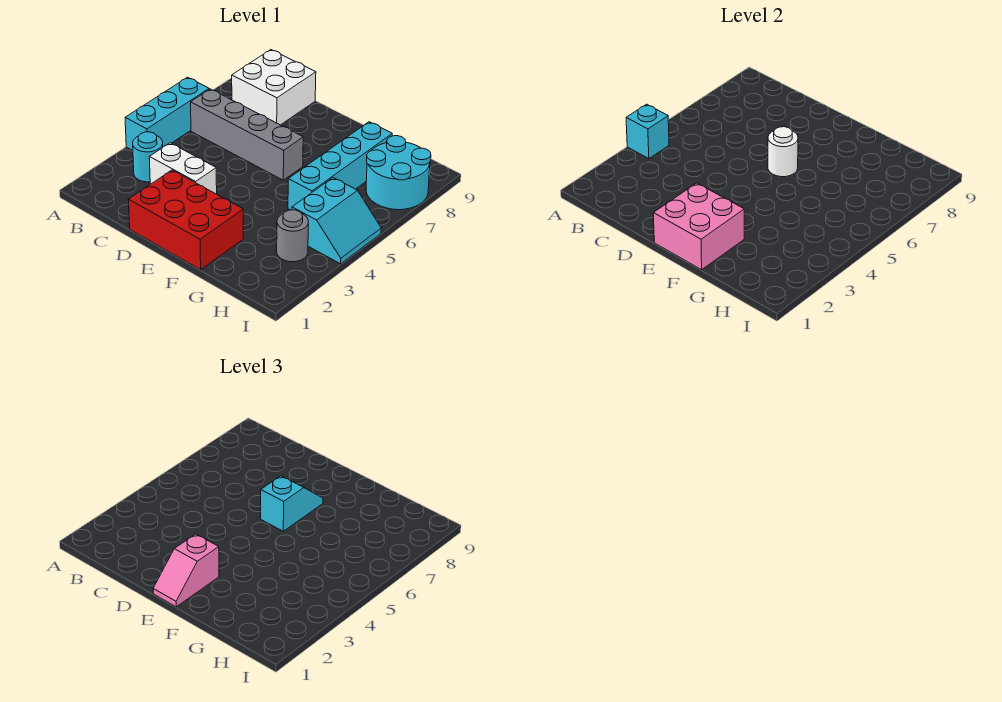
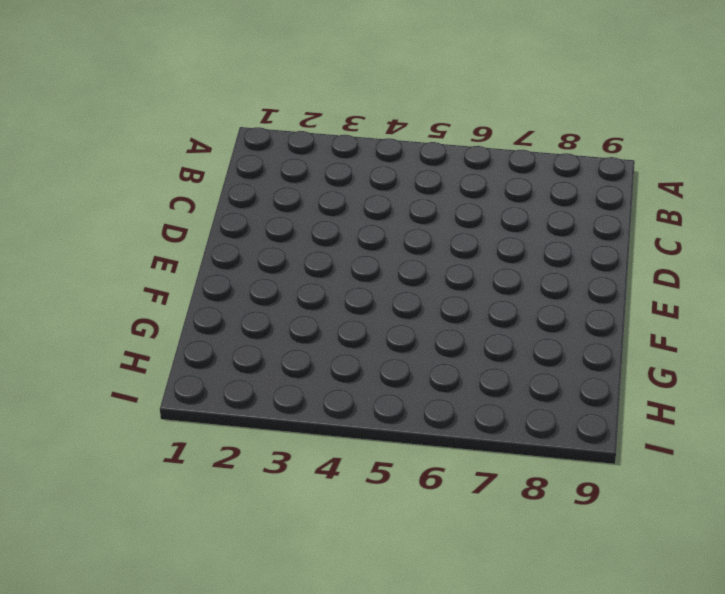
none -> cyan 1x3 brick [125,77,209,150]
none -> cyan 1x1 round brick [133,132,163,182]
none -> grey 1x4 brick [191,89,303,180]

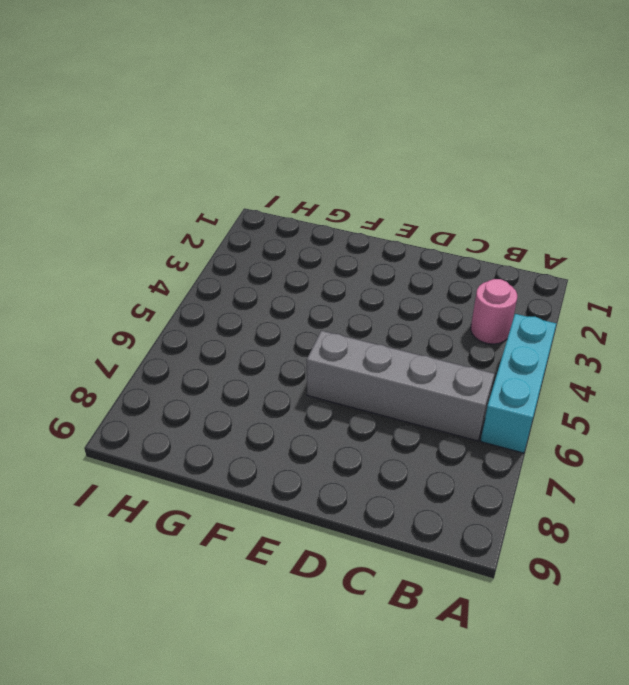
pink 1x1 round brick [471,279,517,344] -> cyan 1x1 round brick [133,132,163,182]
none -> white 2x2 brick [232,50,316,125]
none -> white 1x2 brick [149,143,217,194]
none -> red 2x3 brick [129,170,243,270]

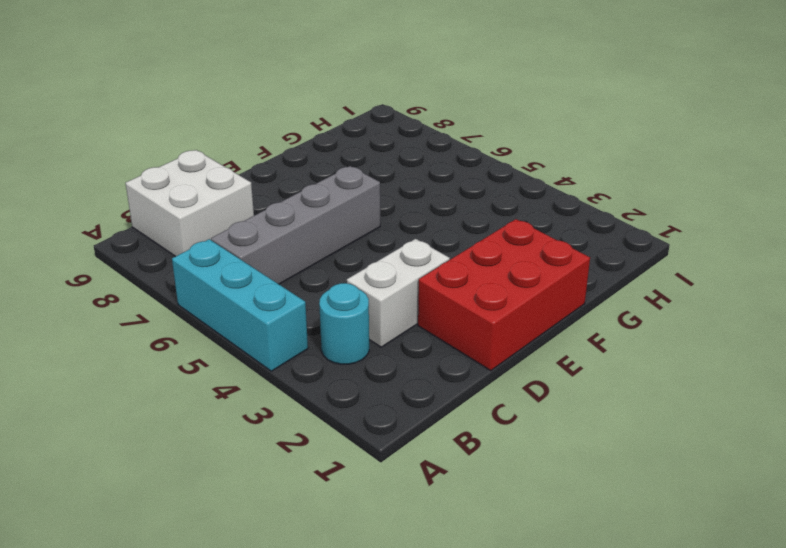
none -> cyan 1x4 brick [288,122,392,210]
none -> grey 1x1 round brick [277,210,308,262]
none -> cyan 2x2 slope [292,178,381,264]

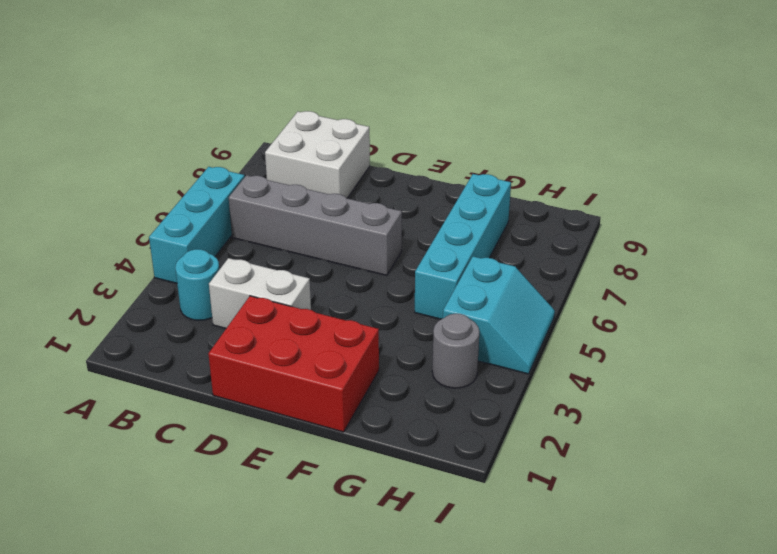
none -> cyan 2x2 round brick [366,136,431,210]
none -> cyan 1x1 brick [626,104,669,159]
none -> pink 2x2 brick [653,183,744,270]

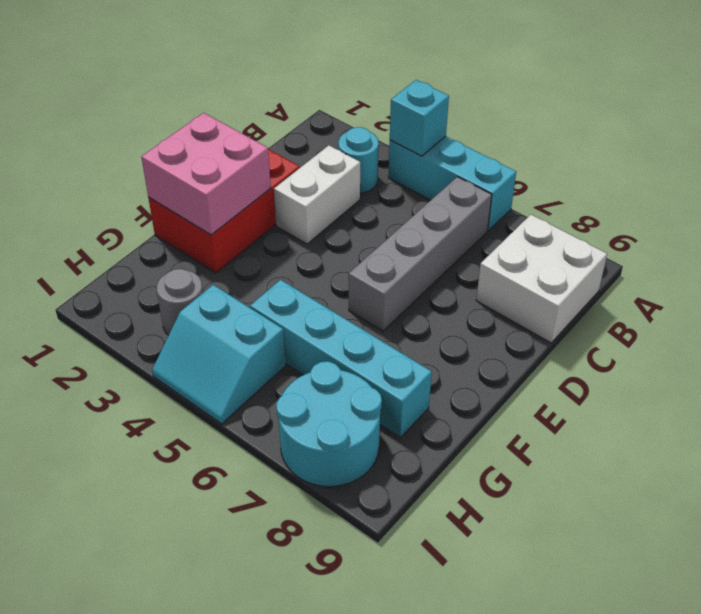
none -> white 1x1 round brick [768,127,798,177]
none -> pink 1x2 slope [153,534,219,607]
none -> cyan 1x2 slope [261,476,323,531]

